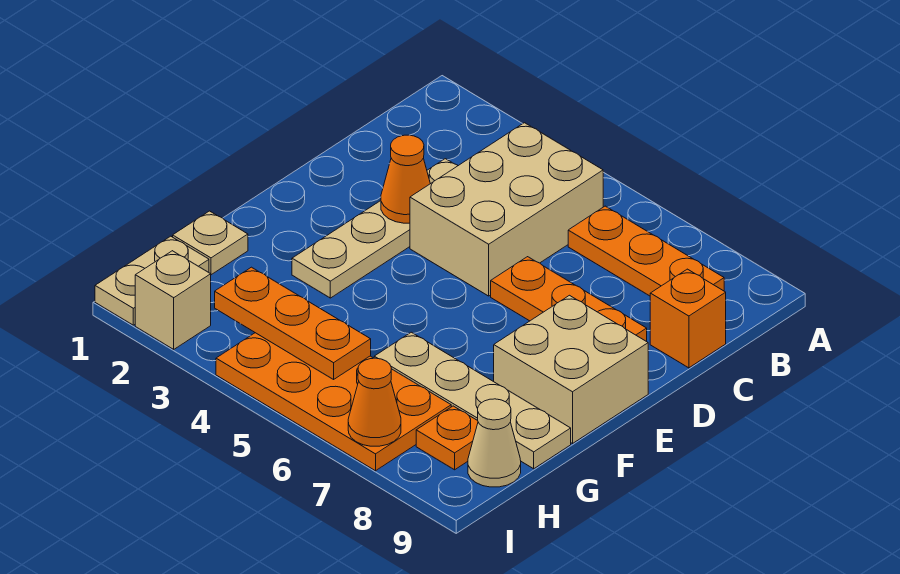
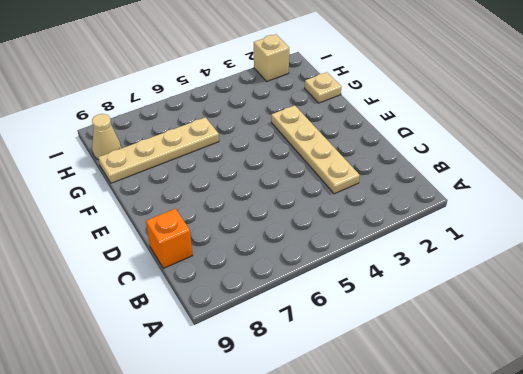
none -> tan 2x3 brick [410,123,603,296]
none -> orange 1x3 plate [568,206,724,296]
none -> orange 1x3 plate [491,257,647,341]

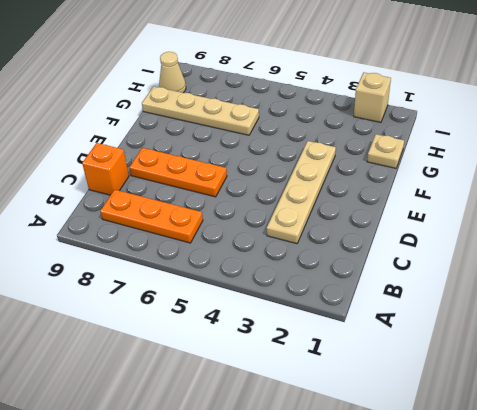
none -> tan 2x3 brick [410,123,603,296]
none -> tan 2x2 brick [494,295,648,444]
none -> tan 1x2 plate [95,236,209,325]

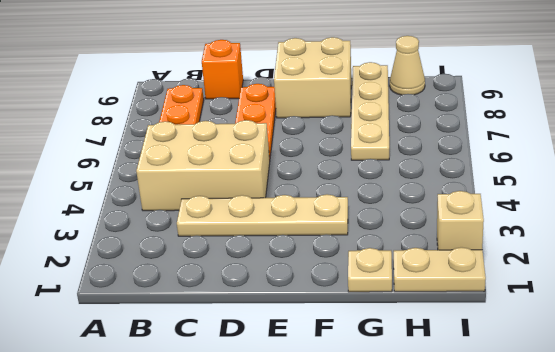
none -> orange 2x4 plate [216,333,451,471]
none -> orange 1x1 plate [416,406,478,470]
none -> orange 1x1 cone [381,135,430,223]

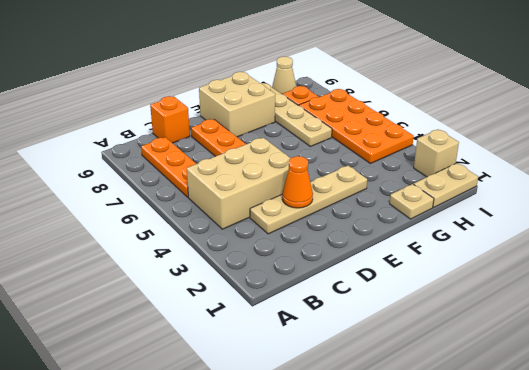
none -> orange 1x3 plate [215,267,371,379]
none -> orange 1x1 cone [348,358,401,446]

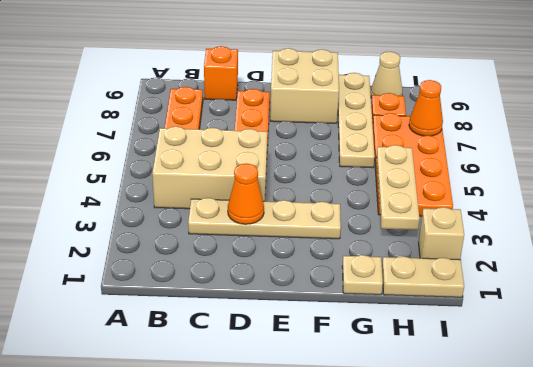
tan 1x3 plate [376,145,419,230] -> orange 1x3 plate [215,267,371,379]

